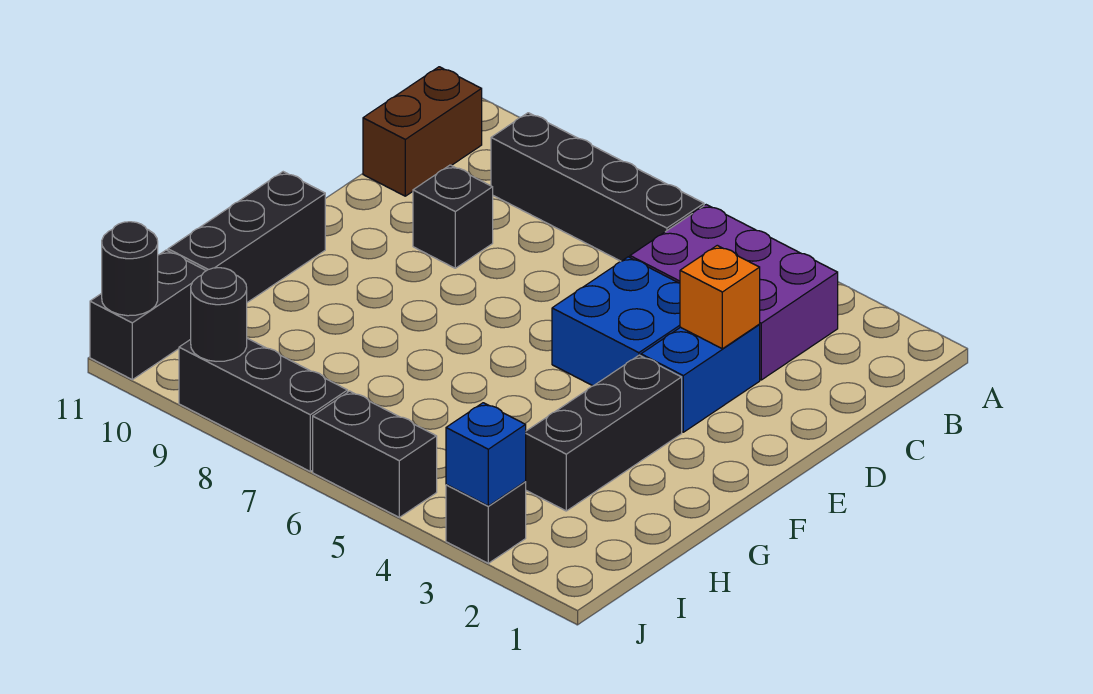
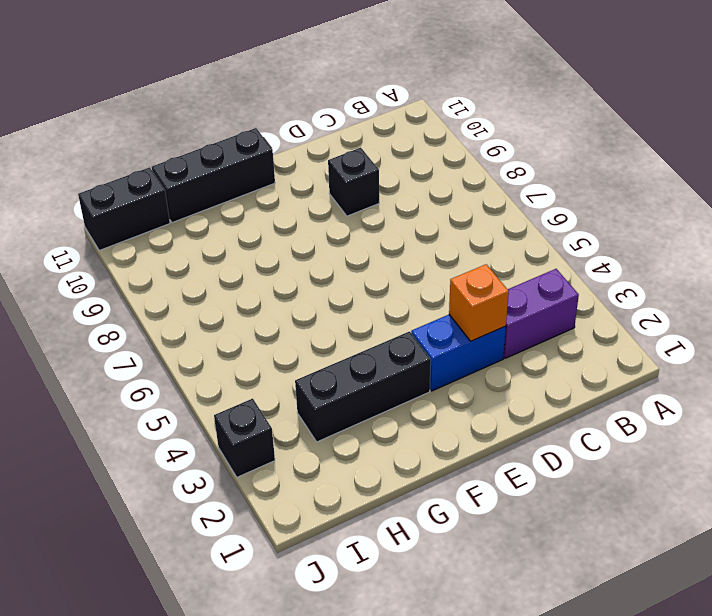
purple 1x2 brick [504,269,579,358] -> purple 2x3 brick [630,205,838,380]
none -> black 1x4 brick [491,113,704,261]
none -> brown 1x2 brick [363,67,482,196]
none -> blue 2x2 brick [552,257,680,386]

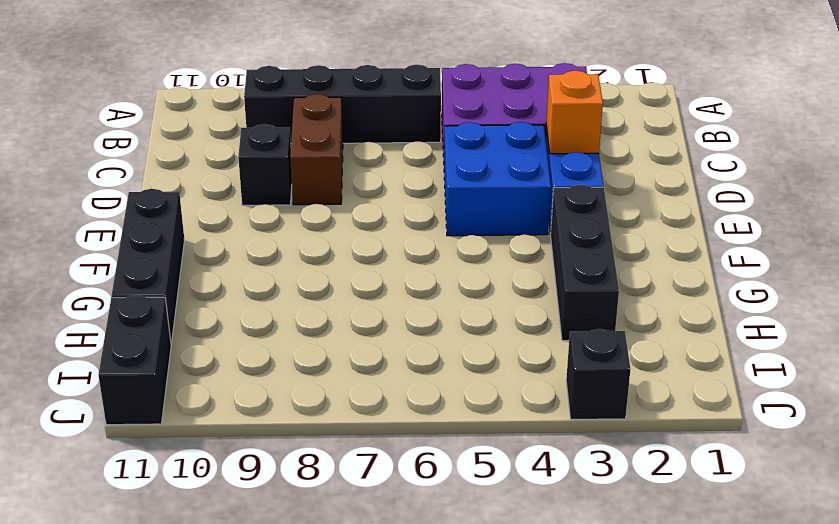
brown 1x2 brick [290,94,343,205] -> brown 1x2 brick moved to [363,67,482,196]
none -> black 1x2 brick [313,391,437,517]
none -> black 1x3 brick [179,338,348,471]
none -> blue 1x1 brick [446,403,526,506]

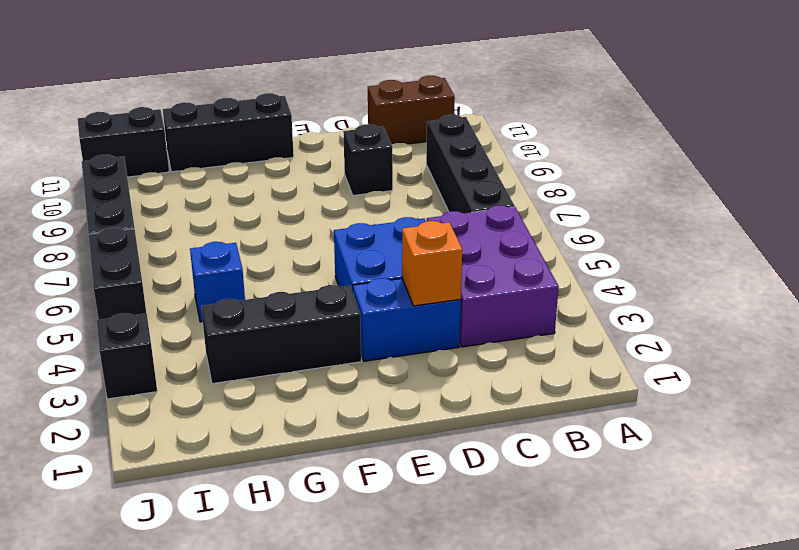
blue 1x1 brick [190,242,245,322] -> blue 1x1 brick moved to [446,403,526,506]
none -> black 1x1 round brick [191,268,247,361]
none -> black 1x1 round brick [102,222,158,316]

